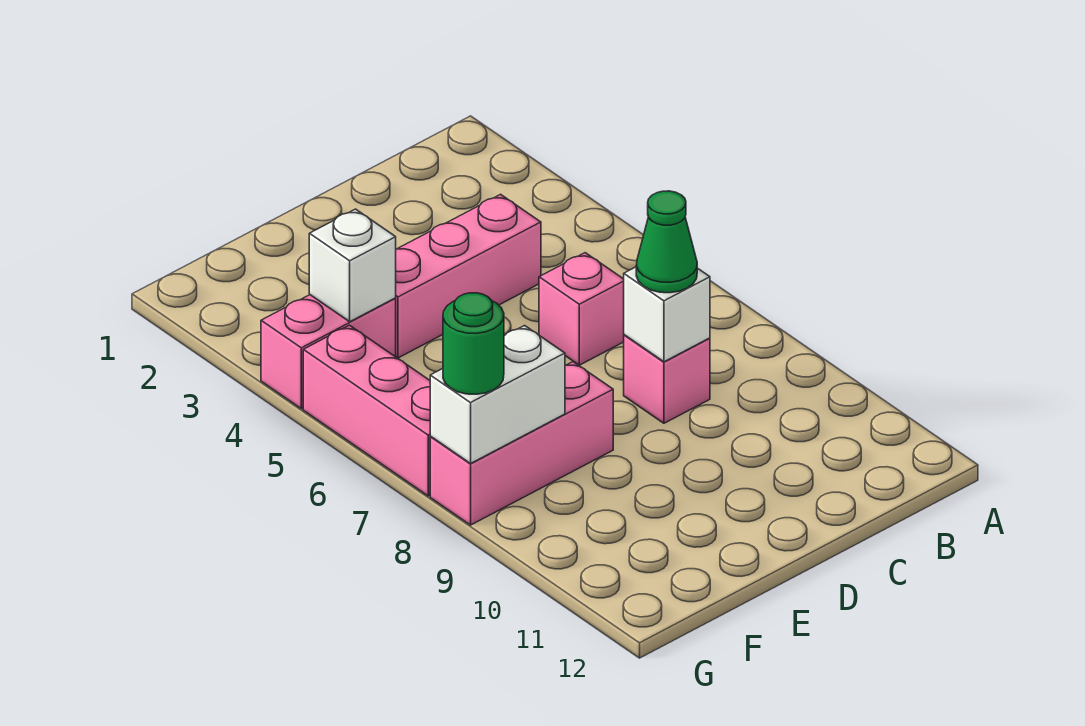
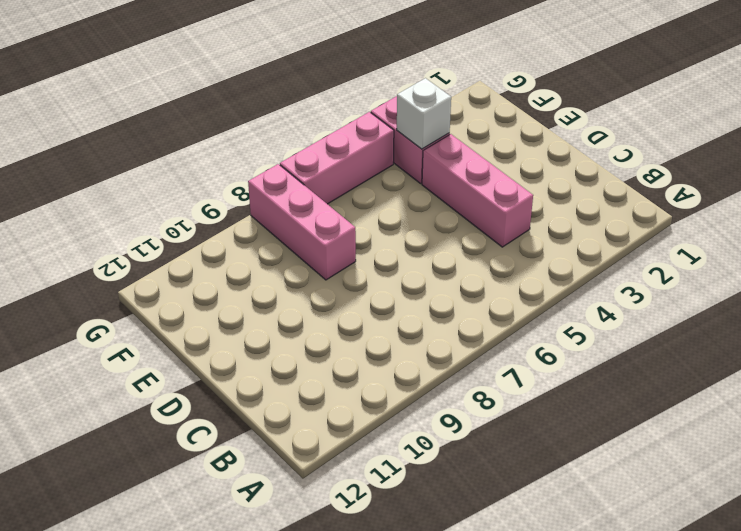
none -> pink 1x1 brick [539,253,624,365]
none -> pink 1x1 brick [624,335,710,423]

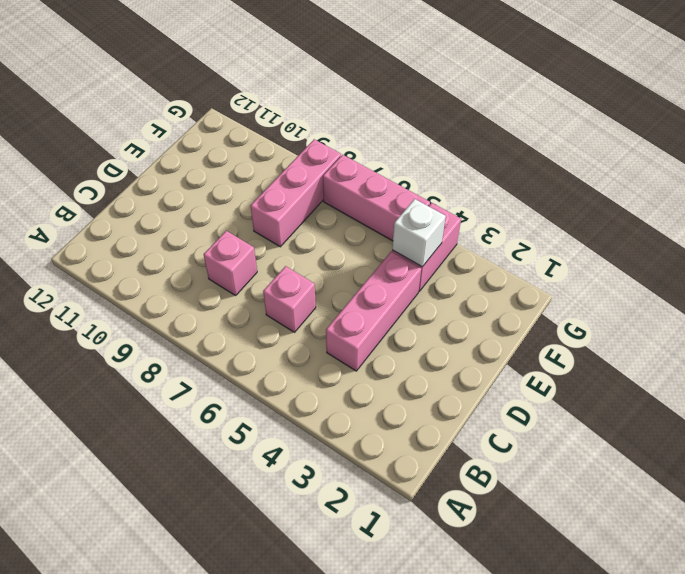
none -> white 1x1 brick [624,267,710,362]
none -> white 1x2 brick [430,326,565,463]

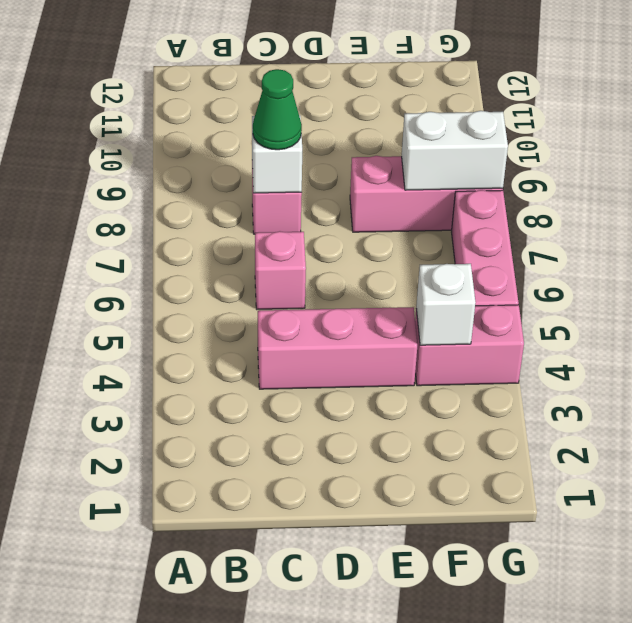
none -> green 1x1 round brick [443,293,504,394]

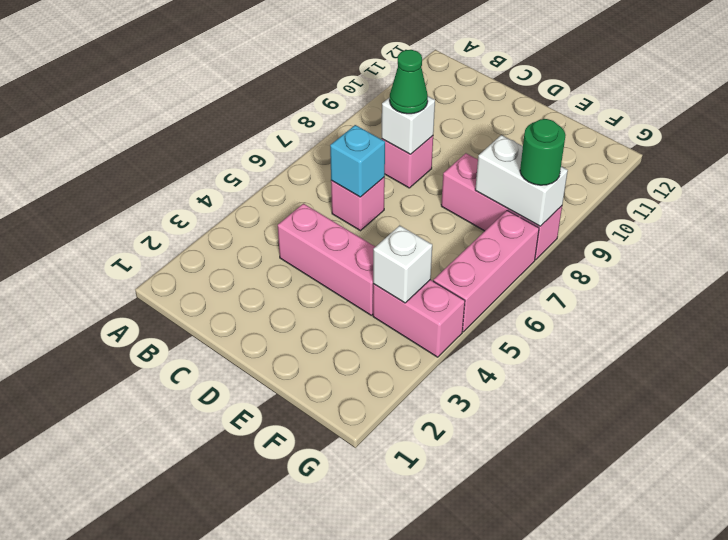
cyan 1x1 brick [330,125,385,197] -> none

